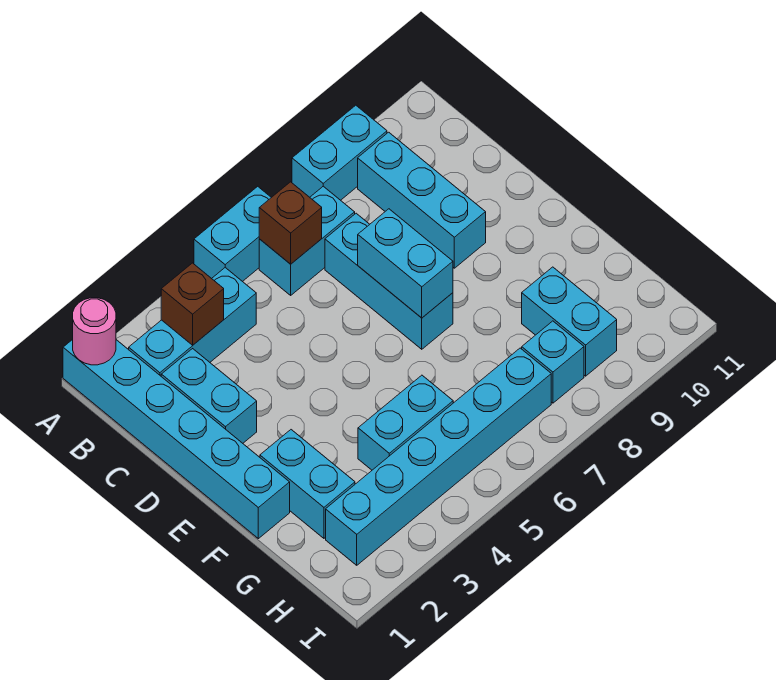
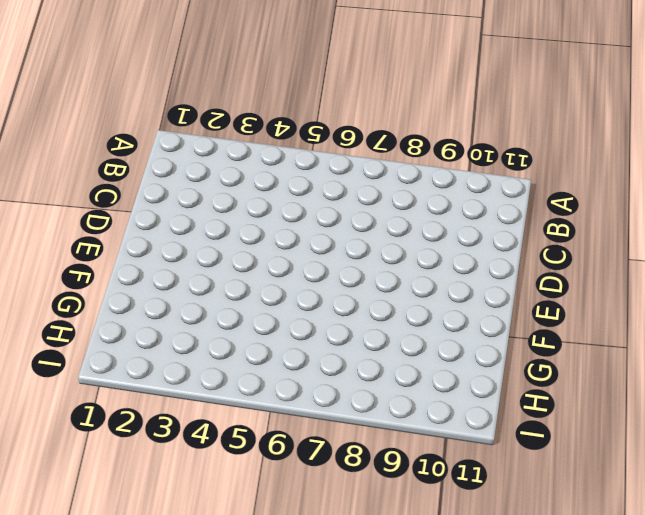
none -> cyan 1x6 brick [63,340,290,539]
none -> cyan 1x2 brick [194,186,271,282]
none -> cyan 1x2 brick [292,105,387,200]

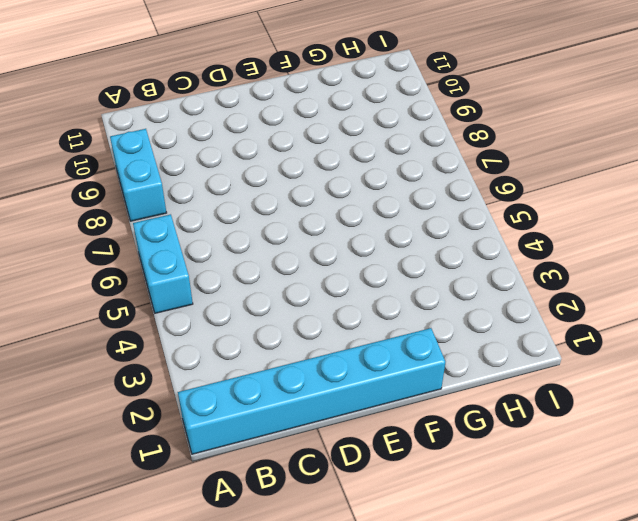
none -> cyan 1x3 brick [129,268,256,376]
none -> cyan 1x2 brick [259,186,355,295]
none -> cyan 1x3 brick [358,132,486,268]

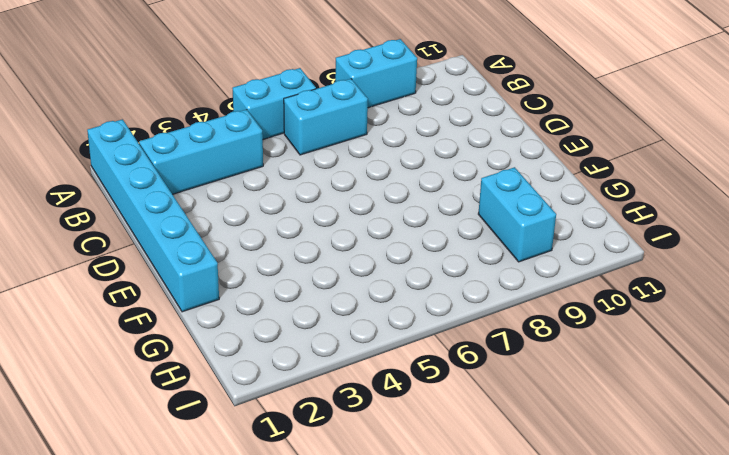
none -> cyan 1x3 brick [358,132,486,268]
none -> cyan 1x2 brick [161,349,257,443]
none -> cyan 1x3 brick [325,213,453,349]

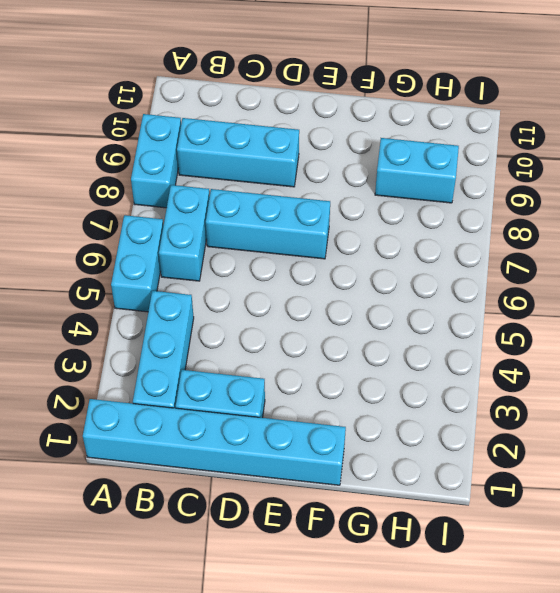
none -> cyan 1x2 brick [260,430,355,538]
none -> cyan 1x2 brick [358,375,453,470]
none -> cyan 1x6 brick [326,348,551,565]

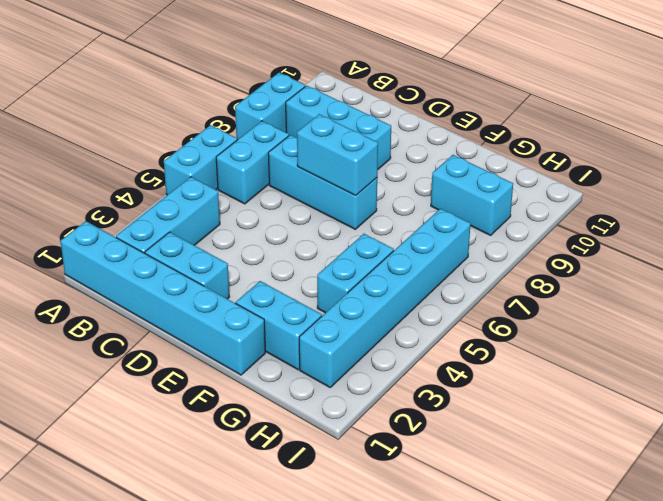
none -> cyan 1x1 brick [522,321,584,403]
none -> pink 1x1 round brick [73,298,116,365]
none -> brown 1x1 brick [161,263,224,345]

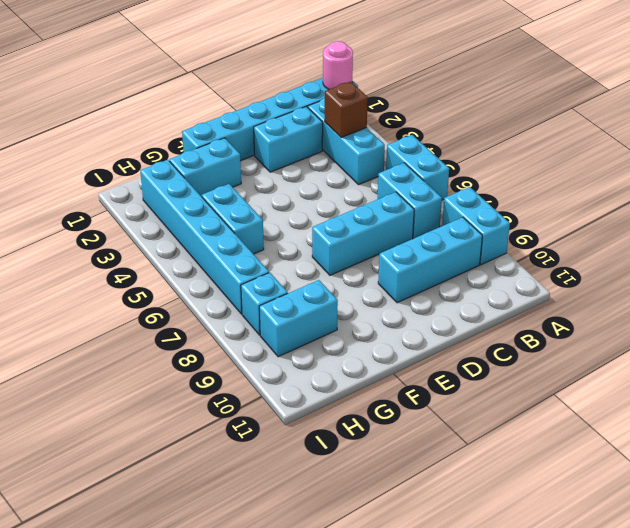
none -> brown 1x1 brick [259,182,322,264]
none -> cyan 1x2 brick [358,209,453,318]

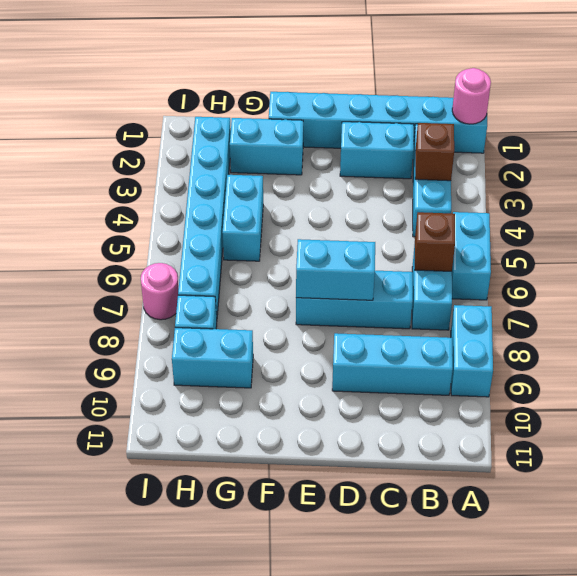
pink 1x1 round brick [141,263,179,320] -> none

